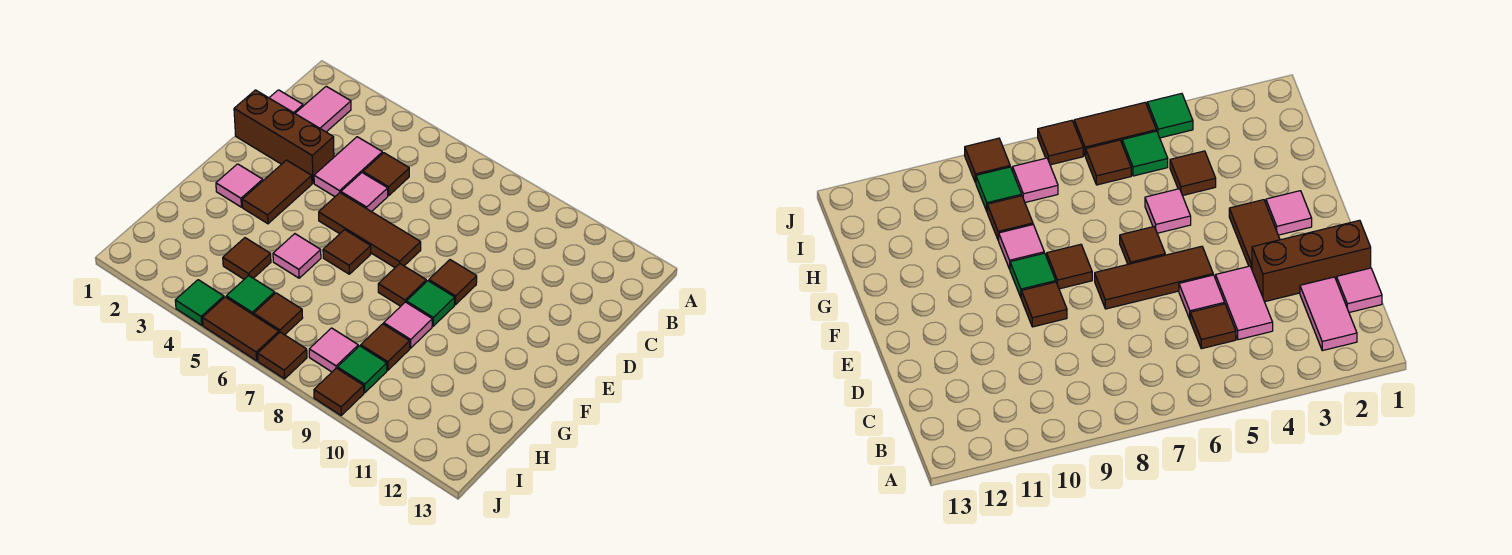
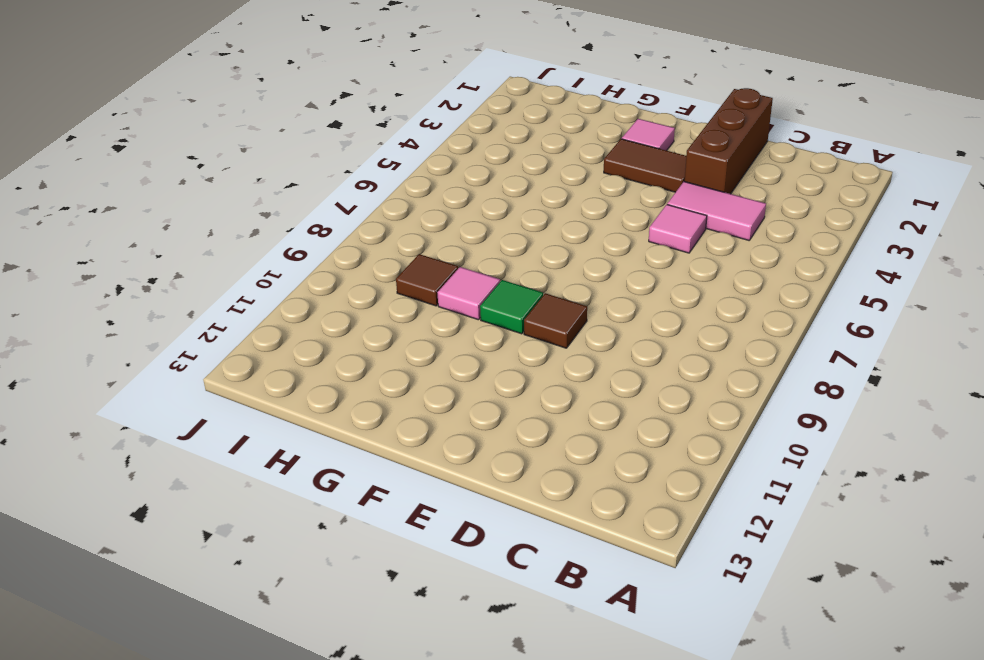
none -> pink 1x2 tile [295,86,351,132]
none -> pink 1x1 tile [269,90,303,113]
none -> brown 1x1 tile [363,153,409,196]

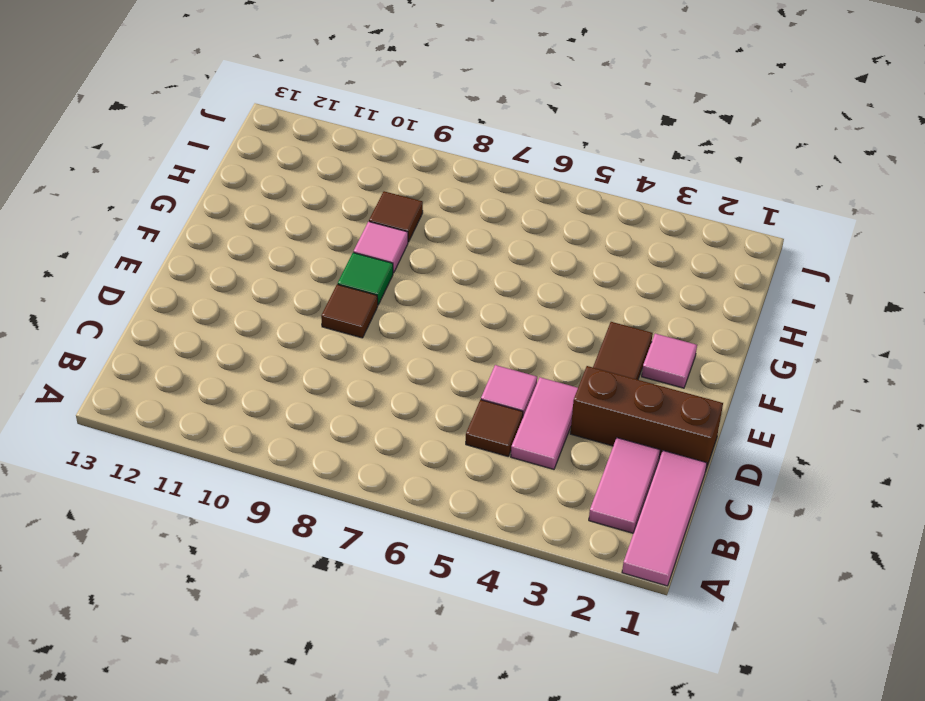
pink 1x3 tile [622,451,707,586] -> pink 1x1 tile [269,90,303,113]
none -> brown 1x3 tile [319,193,421,267]
none -> brown 1x1 tile [323,230,371,274]
none -> brown 1x1 tile [378,264,426,306]

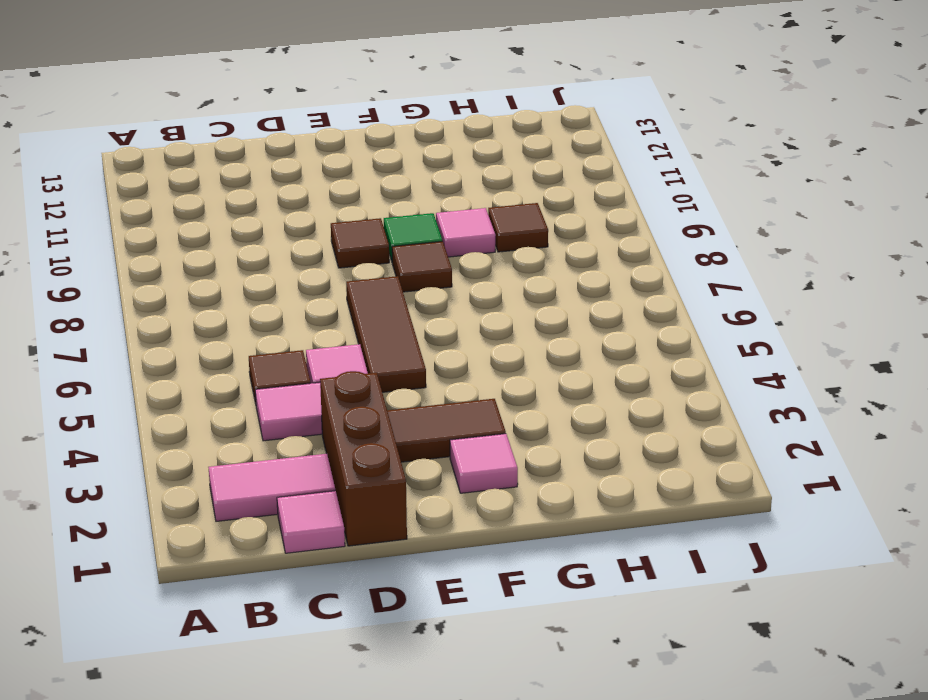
none -> brown 1x1 tile [323,230,371,274]
none -> pink 1x1 tile [273,234,321,278]
none -> brown 1x1 tile [223,238,271,279]

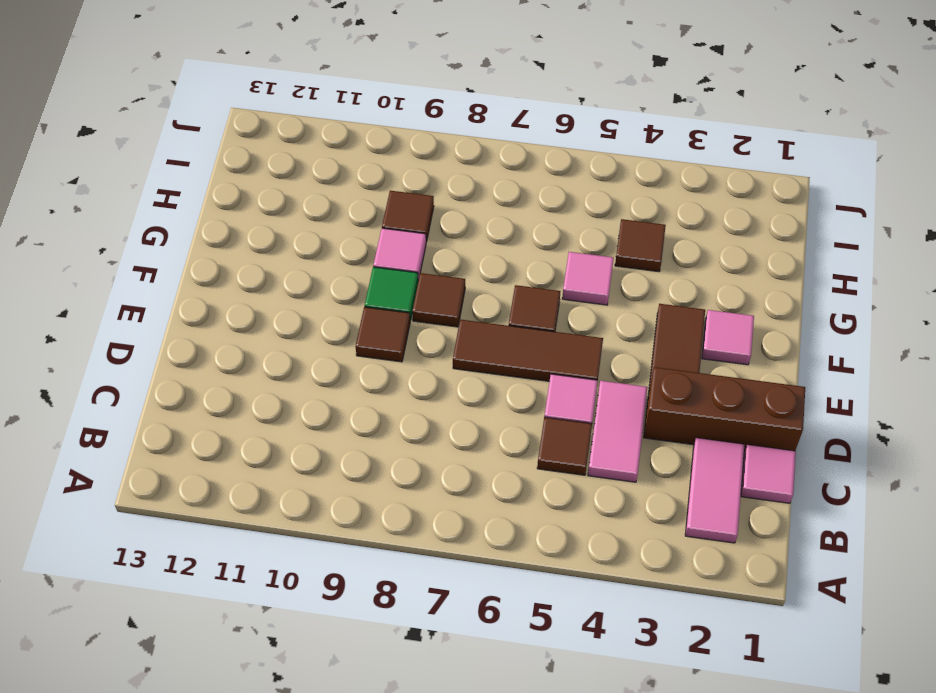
none -> green 1x1 tile [226,276,275,315]
none -> brown 1x1 tile [254,293,303,335]
none -> pink 1x1 tile [309,328,358,372]

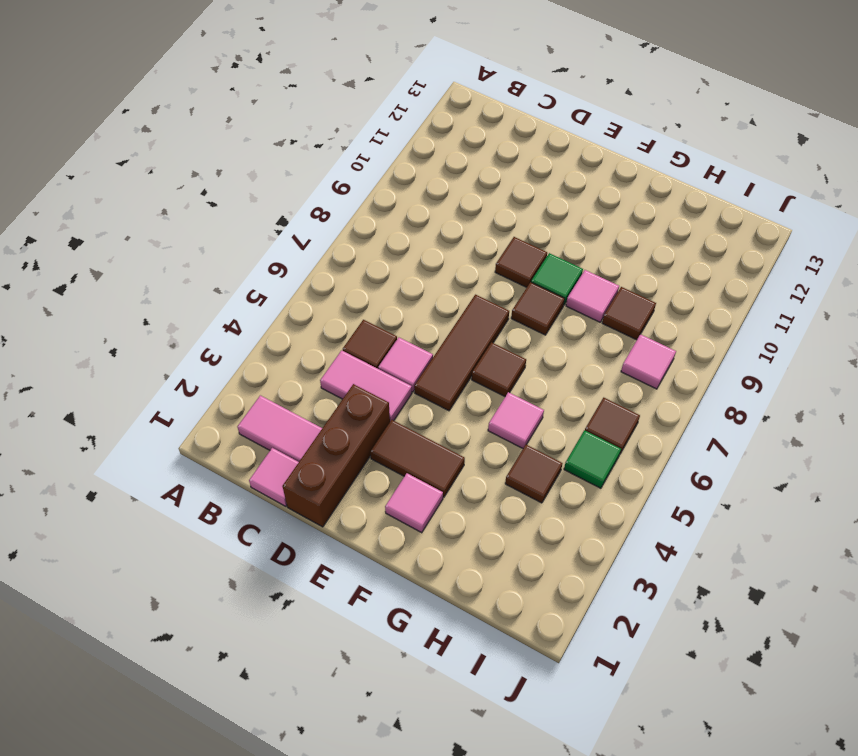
none -> green 1x1 tile [338,346,387,393]
none -> green 1x1 tile [175,280,224,325]
none -> brown 1x2 tile [203,297,279,361]

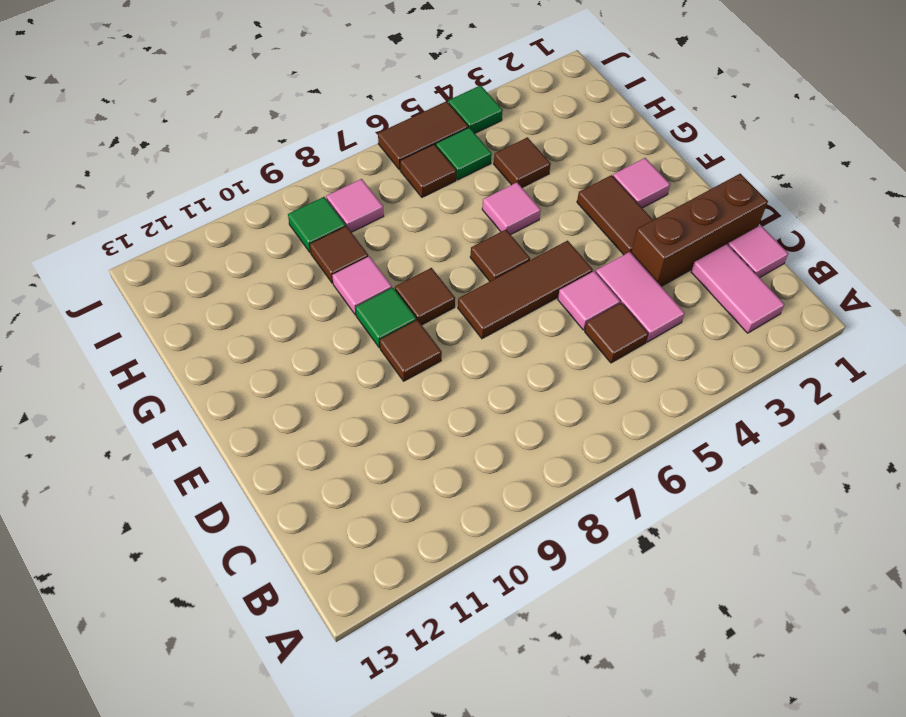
none -> brown 1x1 tile [258,332,307,379]
none -> brown 1x1 tile [314,368,364,415]

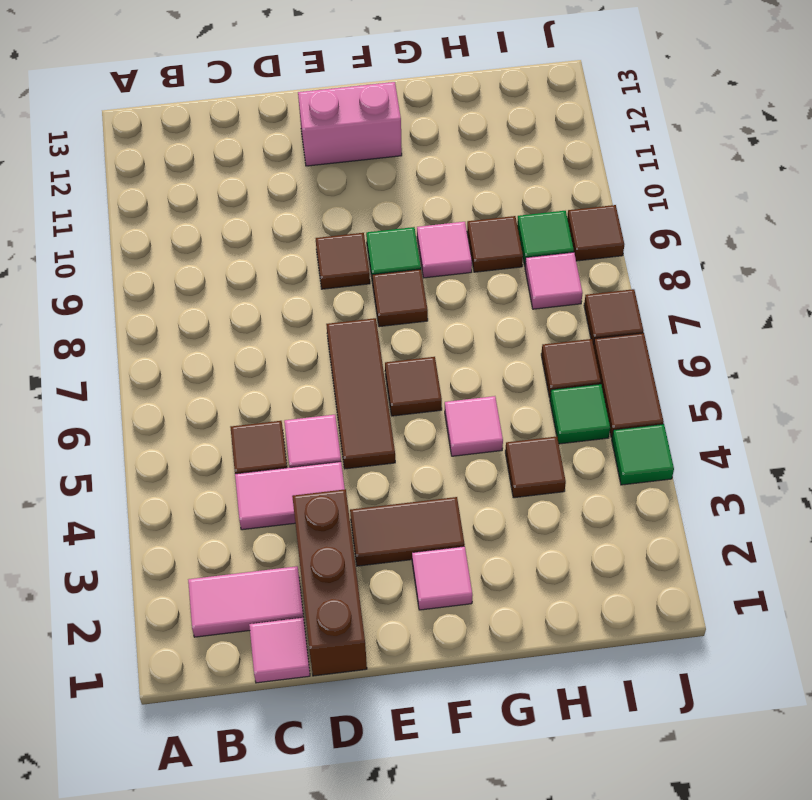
pink 1x2 brick [298,82,402,166] -> none

